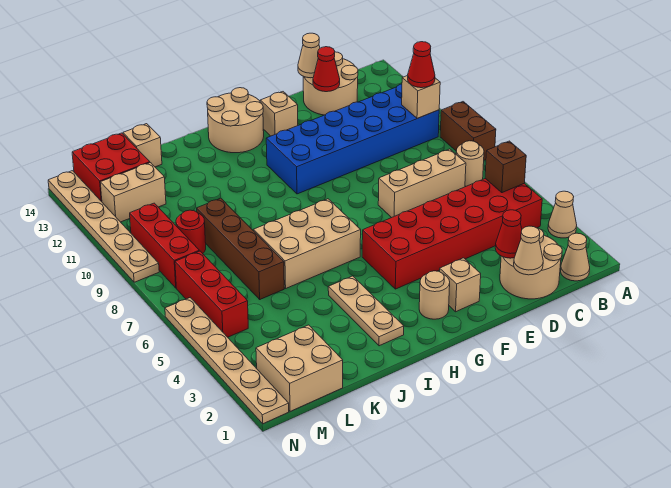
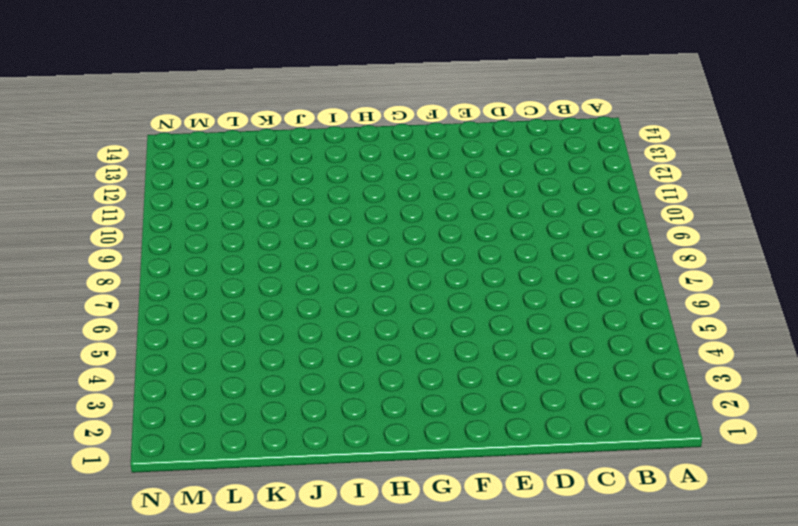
none -> tan 1x1 cone [548,191,577,238]
none -> brown 1x2 brick [440,102,496,160]
none -> tan 1x1 cone [561,233,590,281]
none -> red 2x6 brick [362,179,542,289]

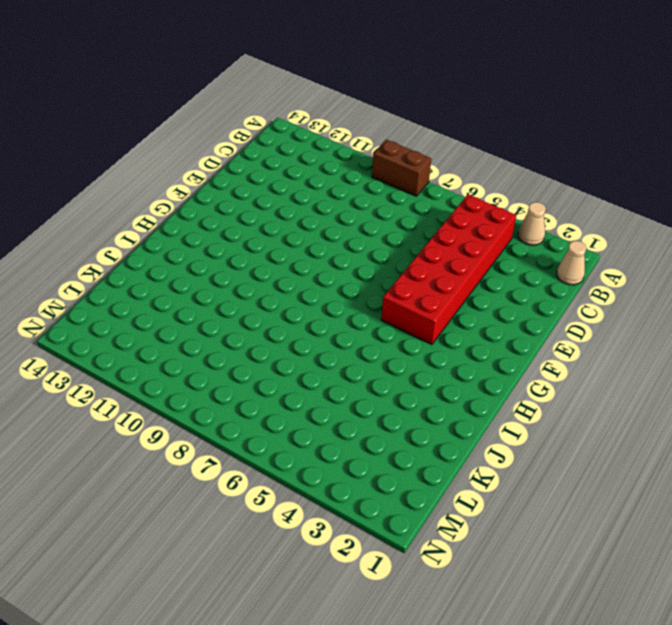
none -> tan 1x1 round brick [456,141,484,186]
none -> blue 2x6 brick [266,84,439,194]
none -> tan 2x2 round brick [500,228,562,299]
none -> tan 1x3 brick [378,149,466,218]

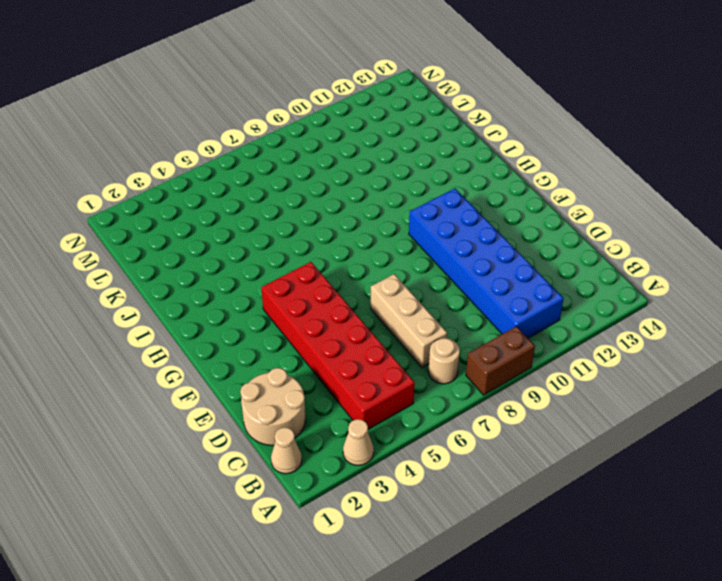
none -> tan 2x2 round brick [303,52,358,115]
none -> tan 1x1 brick [440,258,481,312]
none -> tan 1x1 brick [260,92,298,136]
none -> tan 1x1 round brick [419,271,450,319]

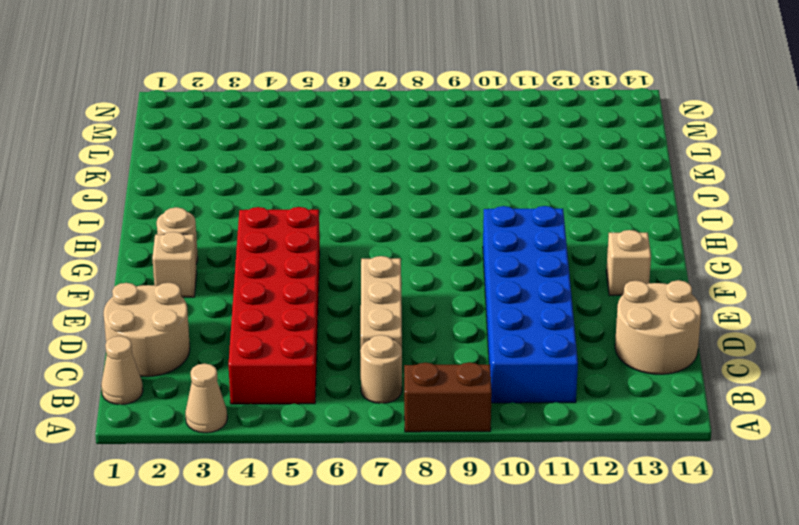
none -> tan 2x2 round brick [207,88,264,153]
none -> tan 2x3 brick [254,199,361,288]
none -> tan 1x3 plate [328,276,404,346]
none -> brown 1x4 brick [197,198,284,299]

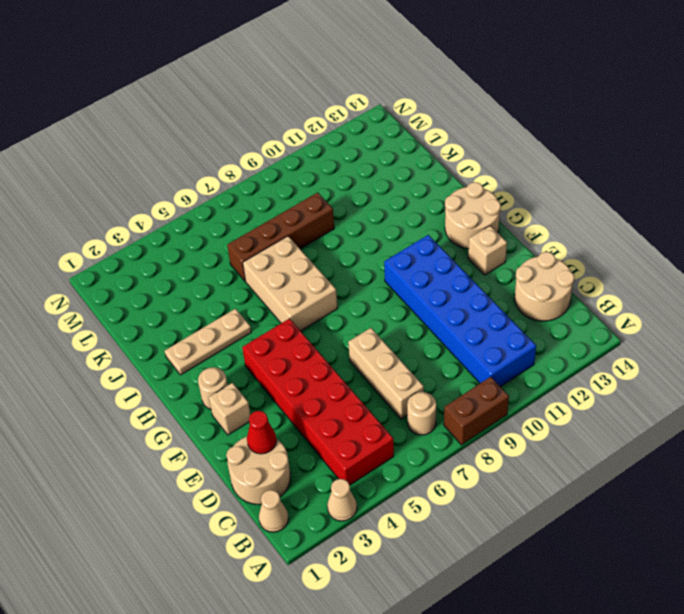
none -> tan 1x1 brick [123,124,162,167]
none -> tan 2x2 brick [256,325,343,411]
none -> red 1x1 round brick [176,210,206,253]
none -> tan 1x2 brick [100,163,166,222]

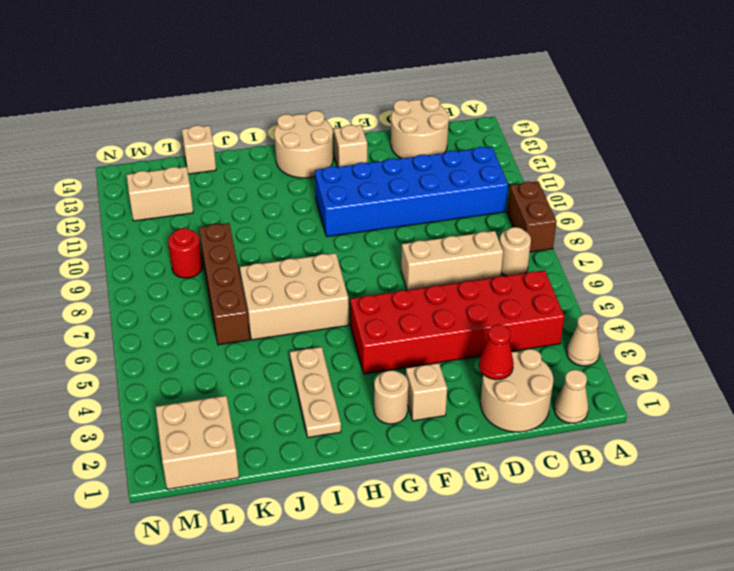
none -> red 2x2 brick [72,133,150,202]
none -> red 1x3 brick [175,251,248,337]
none -> red 1x3 brick [130,203,199,288]
none -> tan 1x6 plate [165,298,289,424]

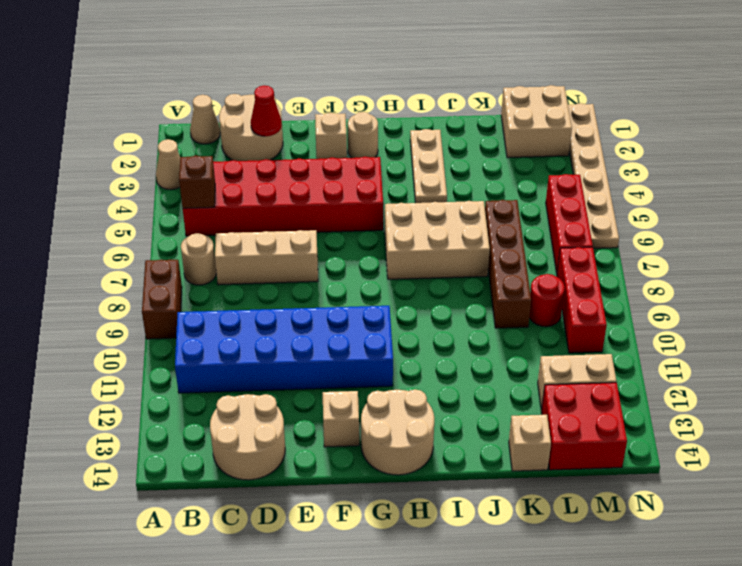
none -> tan 1x6 plate [48,171,159,282]
none -> tan 1x1 brick [402,76,440,118]
none -> tan 1x1 cone [514,226,543,275]
none -> red 1x1 cone [313,47,340,92]

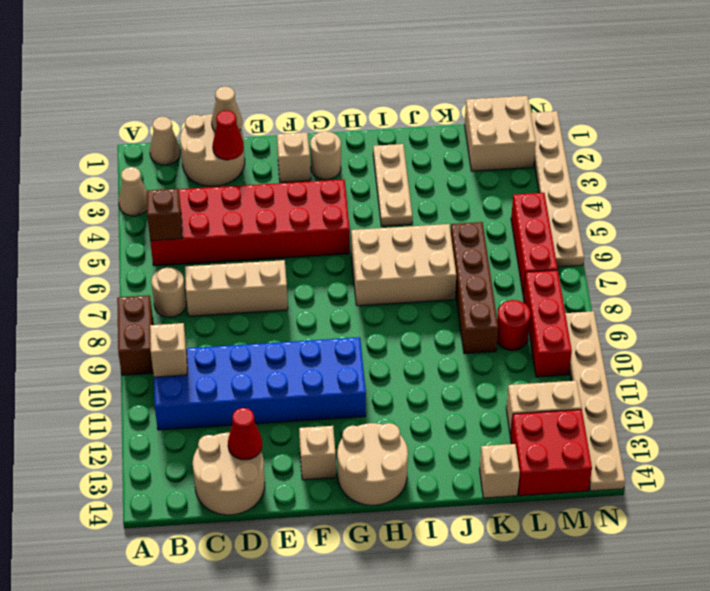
none -> tan 1x1 cone [298,33,320,78]
none -> red 1x1 cone [408,42,435,88]

